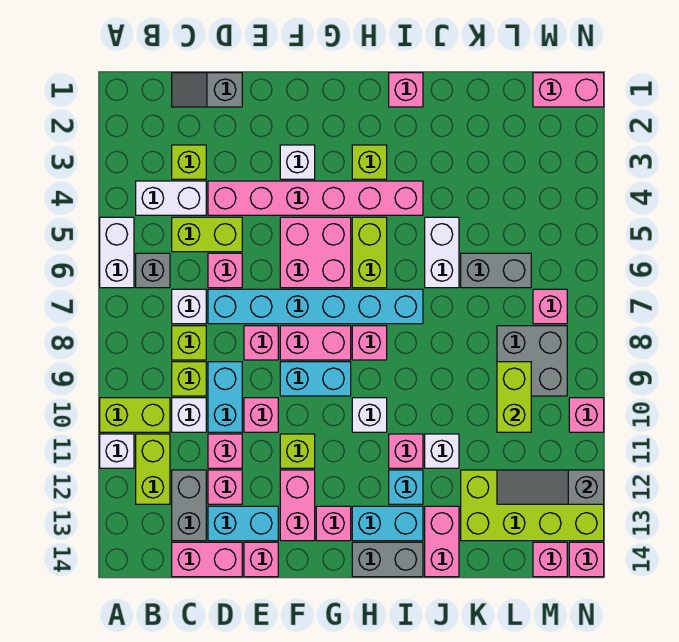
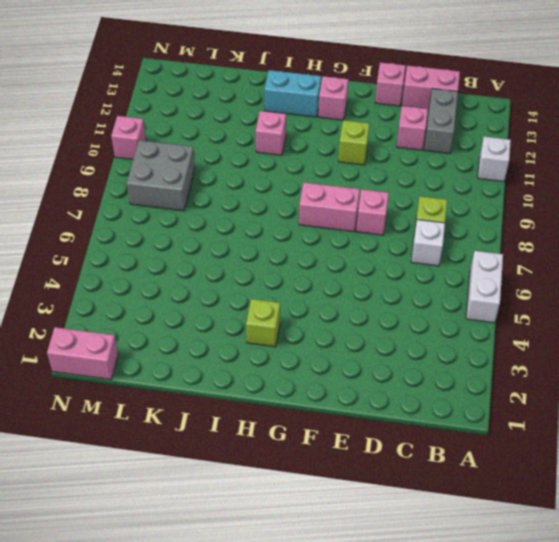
none -> lime 1x2 brick [100,398,170,432]
none -> white 1x2 brick [136,181,206,215]
none -> grey 1x1 brick [136,253,170,288]
none -> lime 1x2 brick [136,434,170,504]

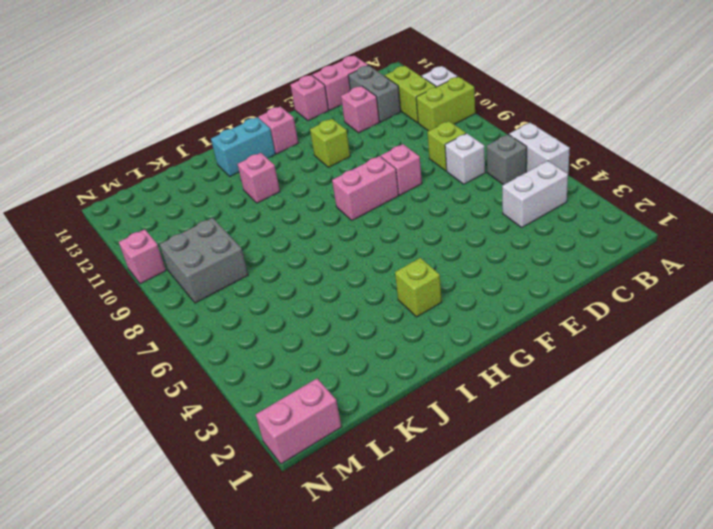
none -> grey 1x2 slope [172,73,242,107]
none -> lime 1x1 brick [172,145,206,179]
none -> lime 1x2 brick [172,217,242,252]
none -> lime 1x1 brick [172,362,206,396]

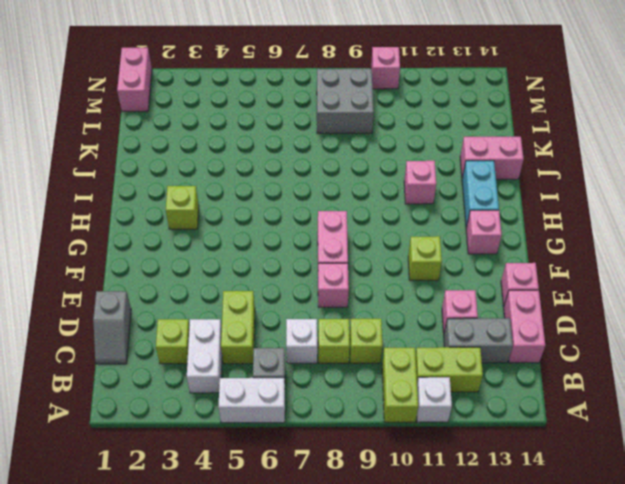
none -> white 1x1 brick [172,398,206,432]
none -> pink 1x6 brick [208,181,423,215]
none -> pink 1x1 brick [208,253,242,288]
none -> cyan 1x6 brick [208,289,423,324]

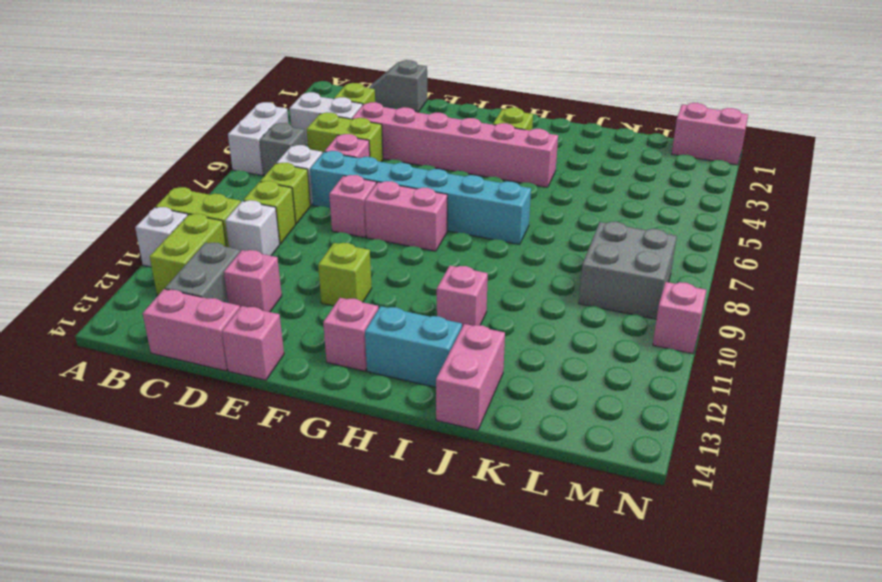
none -> cyan 1x2 brick [208,362,242,432]
none -> pink 1x1 brick [208,434,242,468]
none -> cyan 1x2 brick [208,506,278,541]
none -> pink 1x1 brick [244,398,278,432]

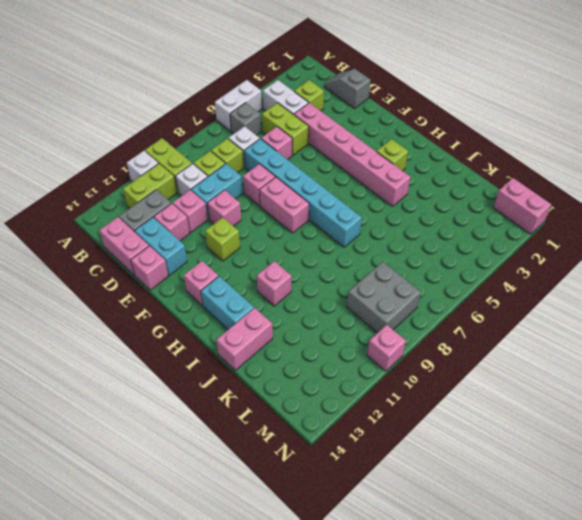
none -> white 1x1 brick [280,145,315,179]
none -> pink 2x2 brick [280,217,351,288]
none -> cyan 1x2 brick [280,362,351,396]
none -> pink 1x2 brick [280,470,315,541]

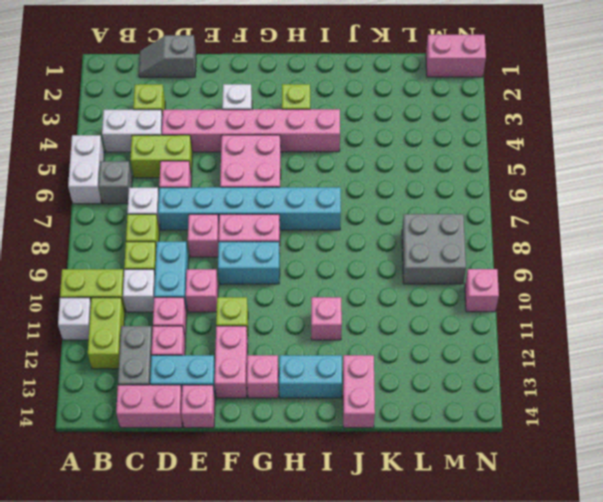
none -> lime 1x2 brick [352,217,387,288]
none -> pink 1x1 brick [352,326,387,360]
none -> white 1x1 brick [352,398,387,432]
none -> grey 1x2 brick [352,542,423,577]

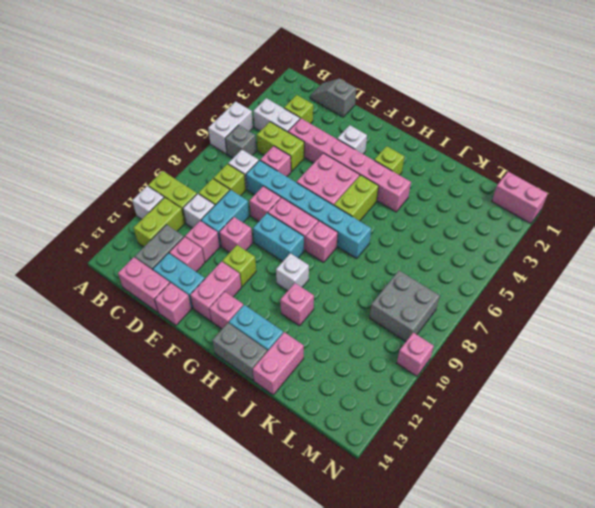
none -> pink 1x1 brick [389,73,423,107]
none -> cyan 1x1 brick [389,470,423,504]
none -> white 1x2 brick [425,217,459,288]
none -> white 1x1 brick [425,434,459,468]

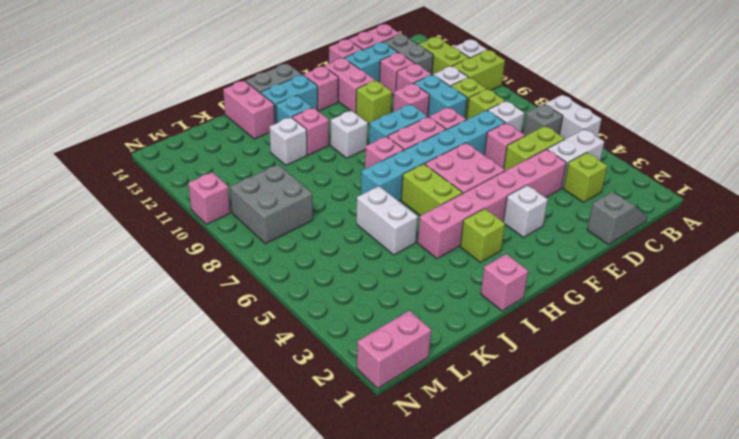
none -> grey 1x2 brick [461,253,531,288]
none -> lime 2x4 brick [461,470,604,541]
none -> pink 1x1 brick [533,289,567,324]
none -> pink 1x1 brick [533,542,567,577]

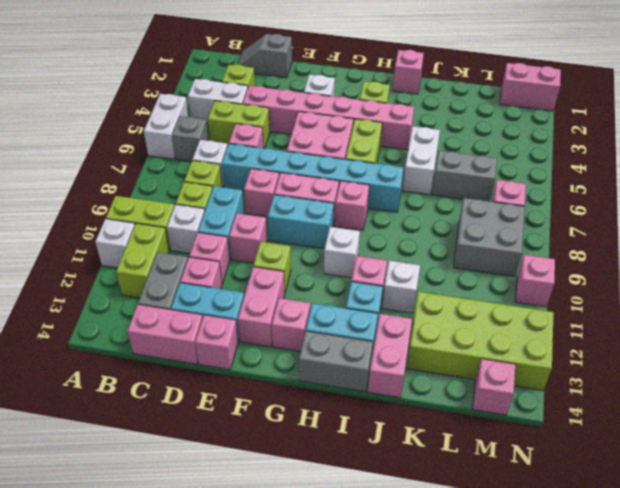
none -> pink 1x1 brick [569,542,604,577]
none -> lime 1x2 brick [497,362,531,432]
none -> grey 1x3 slope [497,470,604,504]

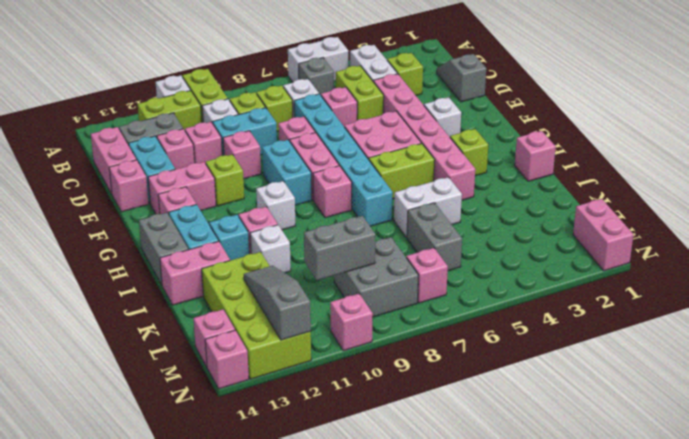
grey 1x2 brick [304,216,375,280] -> lime 1x2 brick [497,362,531,432]

